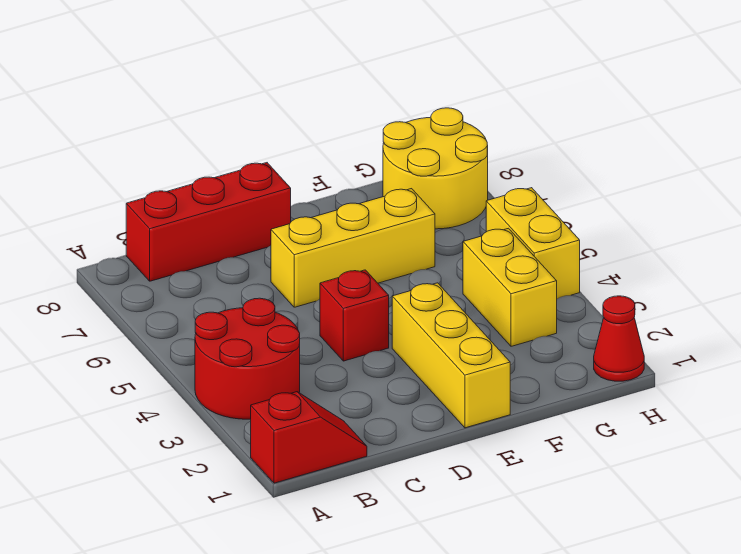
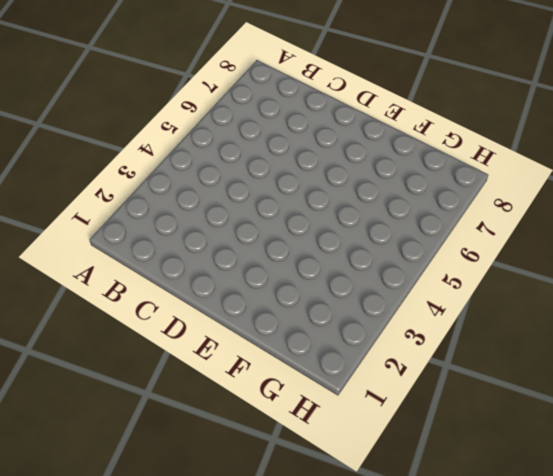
none -> red 1x2 slope [251,392,367,483]
none -> red 2x2 round brick [195,298,300,419]

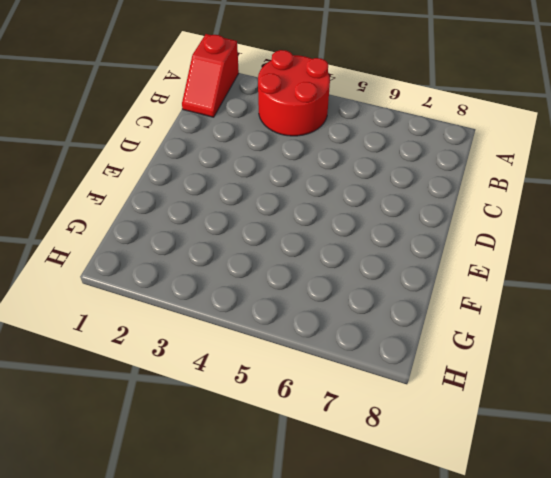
none -> red 1x3 brick [126,163,291,281]
none -> red 1x1 brick [320,270,389,361]

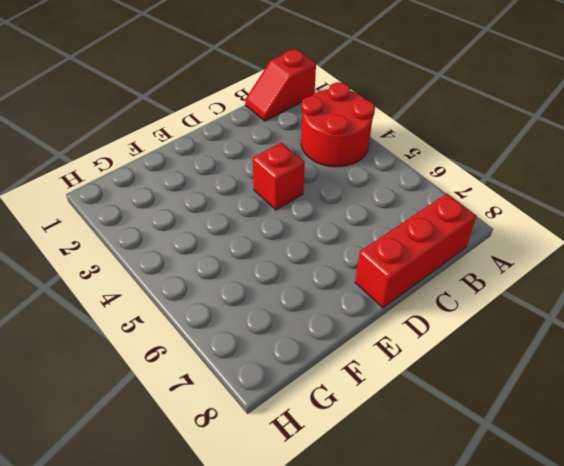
none -> yellow 1x3 brick [271,189,435,307]
none -> yellow 1x3 brick [392,283,510,428]

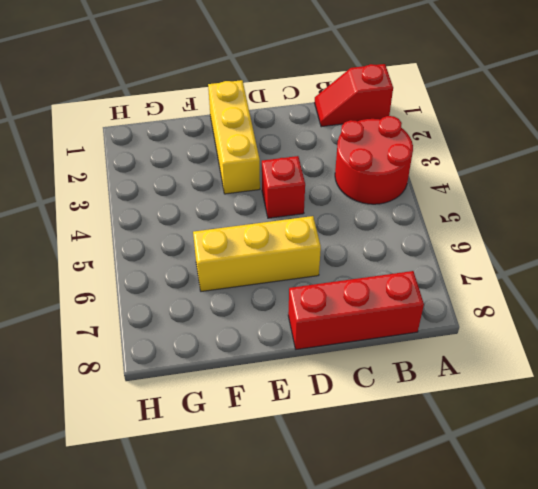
none -> yellow 1x2 brick [463,228,557,346]
none -> yellow 2x2 round brick [383,108,488,229]

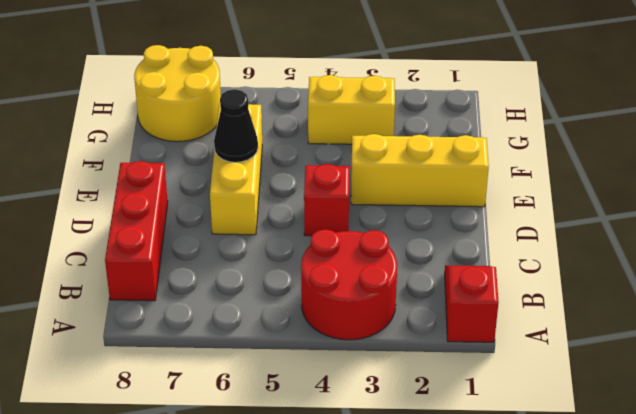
black 1x1 cone [214,90,258,162] -> none
none -> red 1x1 cone [594,296,644,381]
none -> yellow 1x2 brick [486,188,580,299]

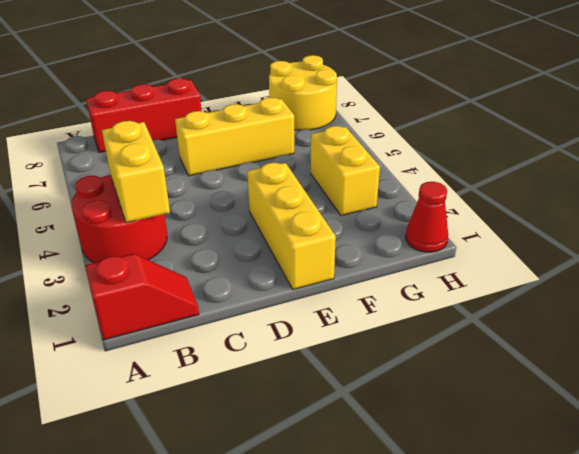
yellow 1x2 brick [102,121,170,223] -> yellow 1x2 brick moved to [486,188,580,299]
none -> red 1x1 brick [320,270,389,361]

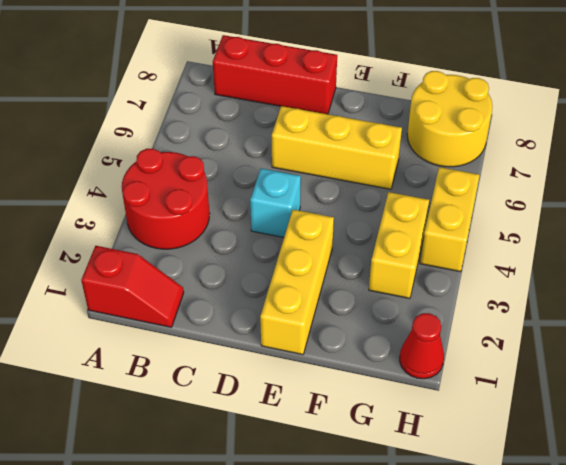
cyan 1x1 brick [250,169,301,237] -> red 1x1 brick [320,270,389,361]

